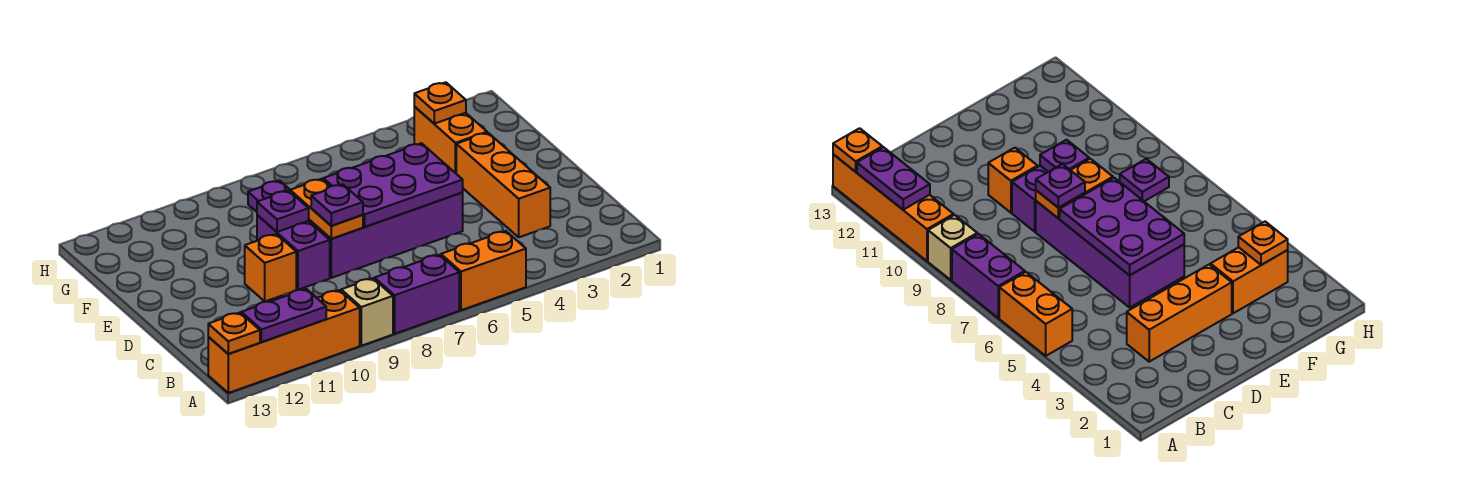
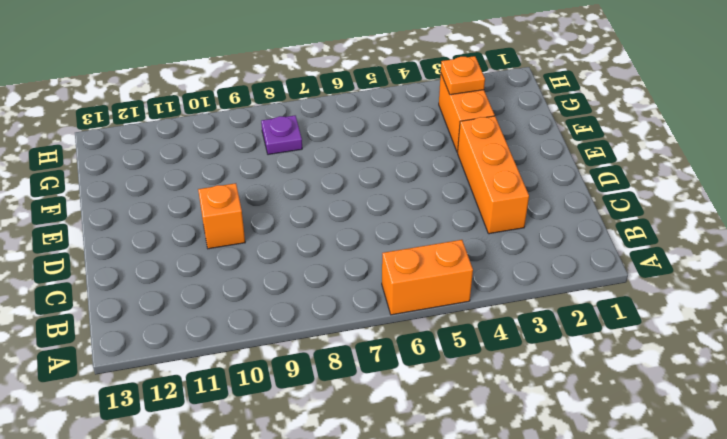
none -> purple 1x2 brick [374,255,459,334]
none -> tan 1x1 brick [341,278,393,346]
none -> orange 1x4 brick [208,290,360,393]

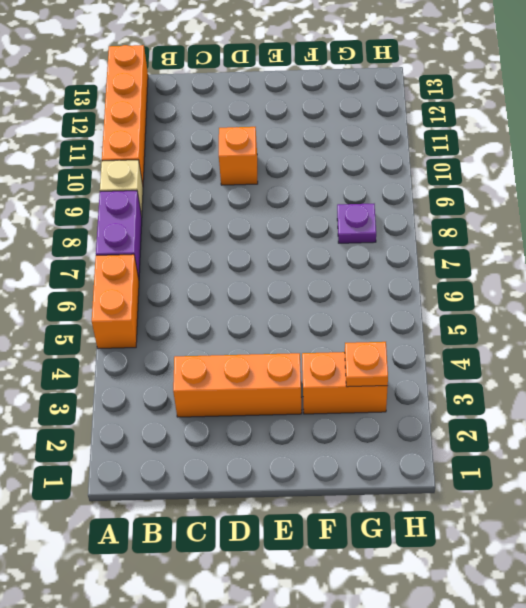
none -> purple 2x4 brick [309,193,463,278]
none -> purple 1x2 brick [257,215,330,290]
none -> purple 1x2 plate [241,289,326,342]

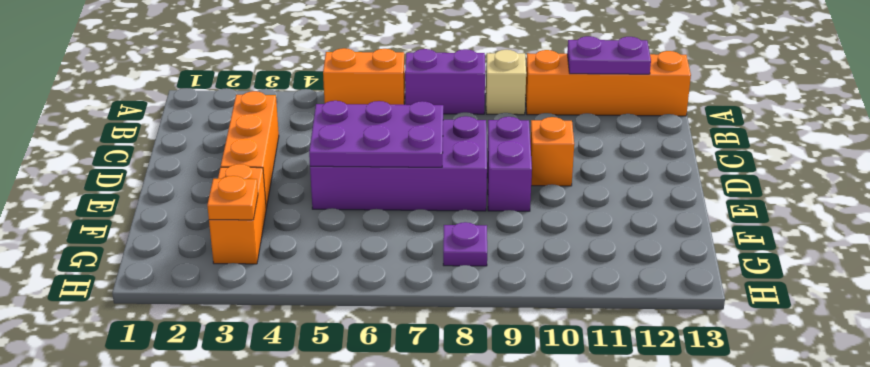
none -> orange 1x1 plate [208,313,260,354]
none -> orange 1x2 plate [290,179,363,239]
none -> purple 1x1 plate [257,191,309,232]

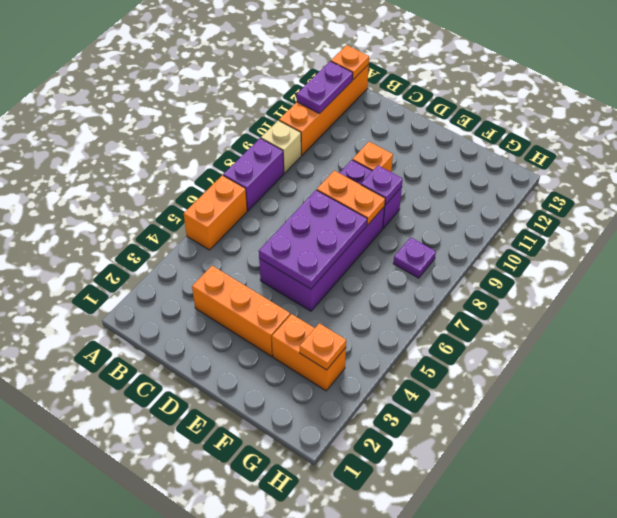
none -> purple 1x1 plate [311,184,363,226]

